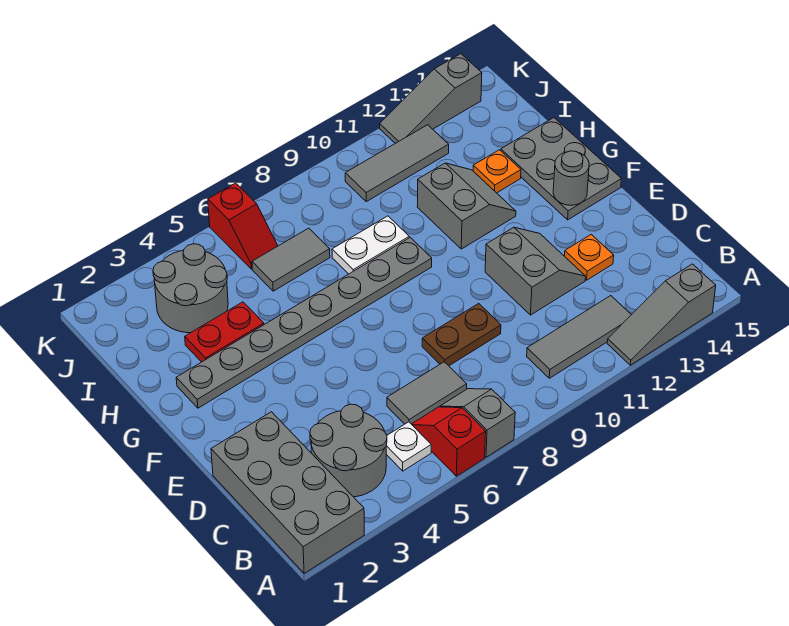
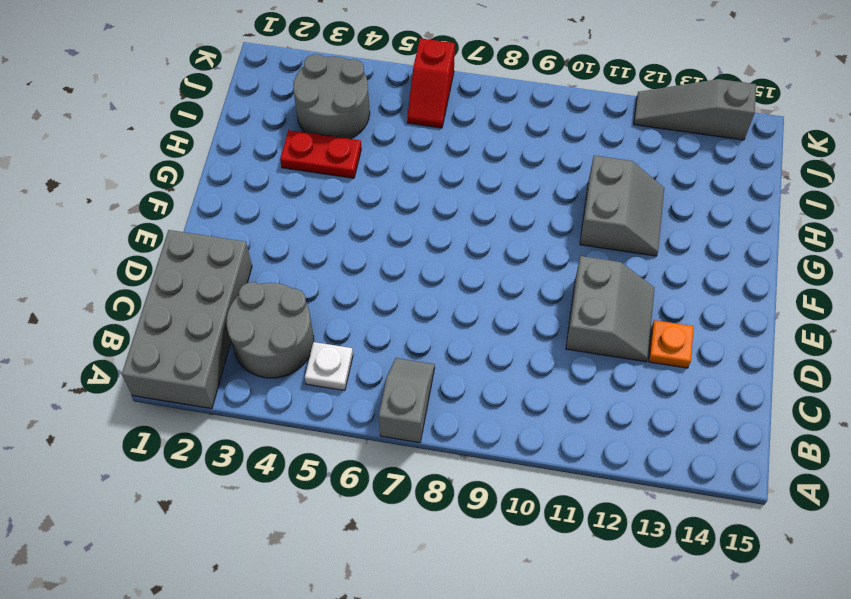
none -> red 1x2 slope [412,407,486,476]
none -> grey 1x3 slope [607,264,716,365]
none -> grey 1x3 tile [527,296,631,378]

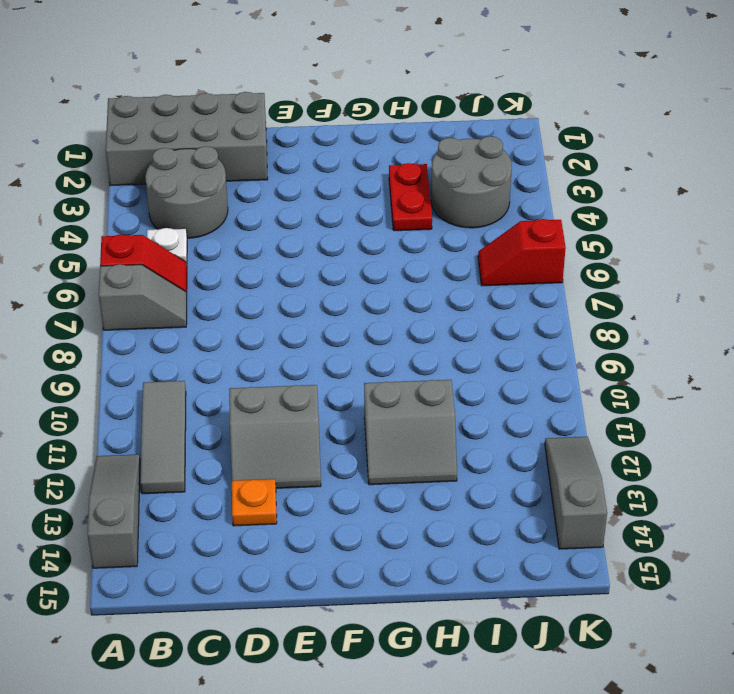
none -> grey 1x2 tile [387,362,467,424]
none -> brown 1x2 plate [422,304,501,366]
none -> grey 2x3 plate [501,118,621,220]

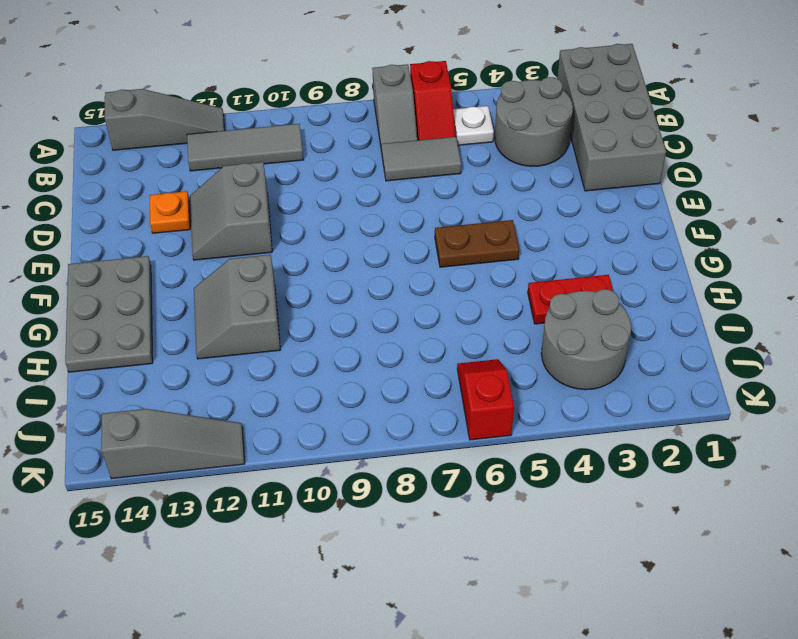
brown 1x2 plate [435,220,519,267] -> brown 1x2 plate moved to [422,304,501,366]
none -> grey 1x8 plate [176,238,432,408]
none -> white 1x2 plate [332,216,409,274]
none -> orange 1x1 plate [473,150,521,193]

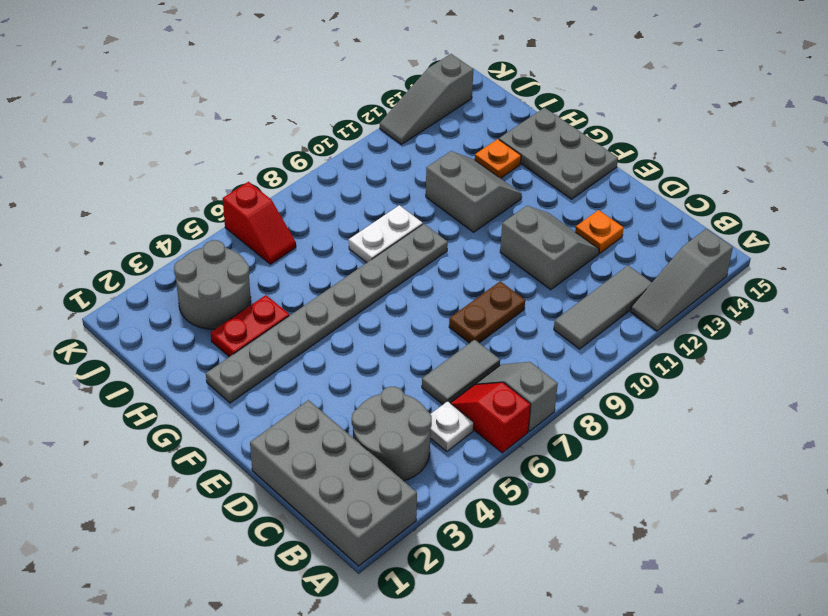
none -> grey 1x2 tile [252,228,330,291]
none -> grey 1x3 tile [345,125,449,202]
none -> grey 1x1 round brick [553,151,589,205]

